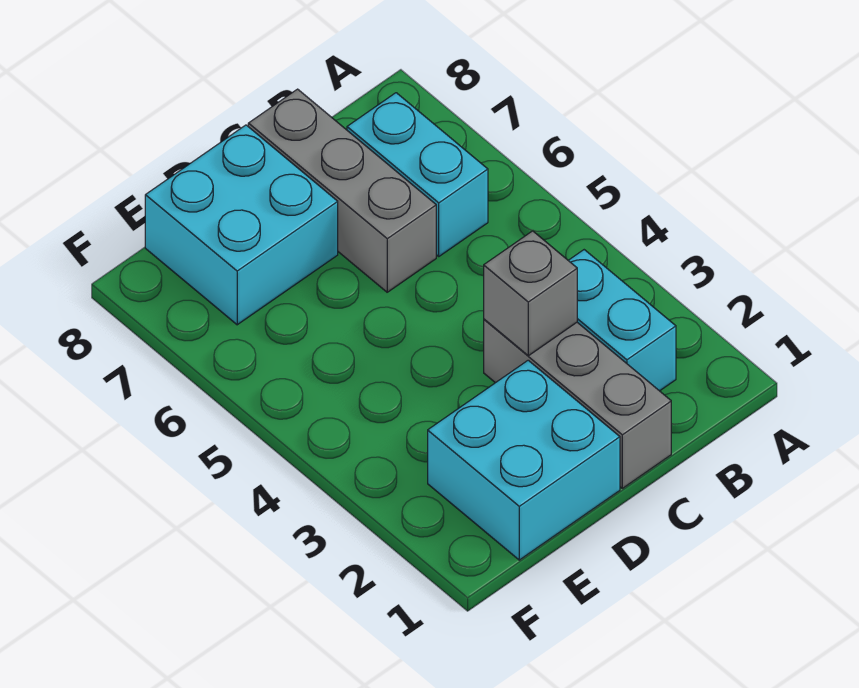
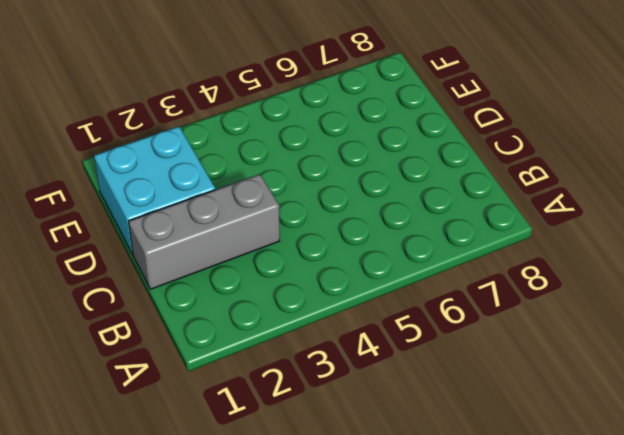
none -> cyan 1x2 brick [568,250,676,391]
none -> cyan 1x2 brick [347,93,488,256]

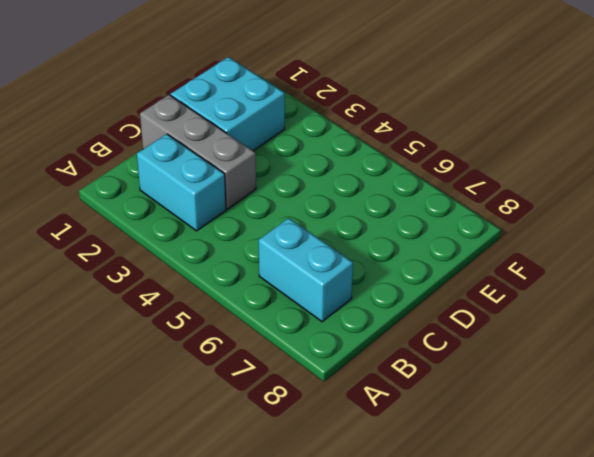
none -> grey 1x3 brick [248,89,436,292]
none -> cyan 2x2 brick [145,125,338,325]

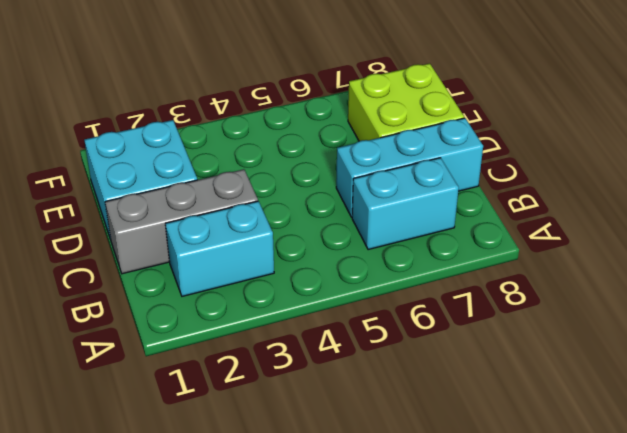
cyan 1x3 brick [336,118,483,217] -> grey 1x3 brick [248,89,436,292]
lime 2x2 brick [348,63,464,141] -> cyan 2x2 brick [145,125,338,325]
none -> grey 1x1 brick [484,231,577,356]

